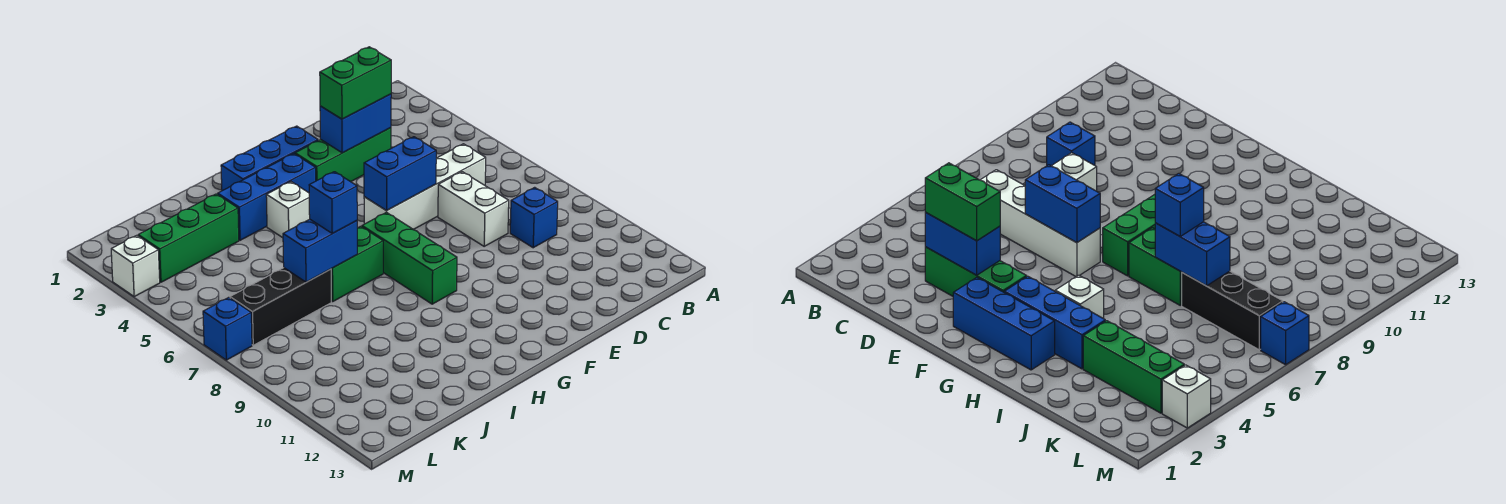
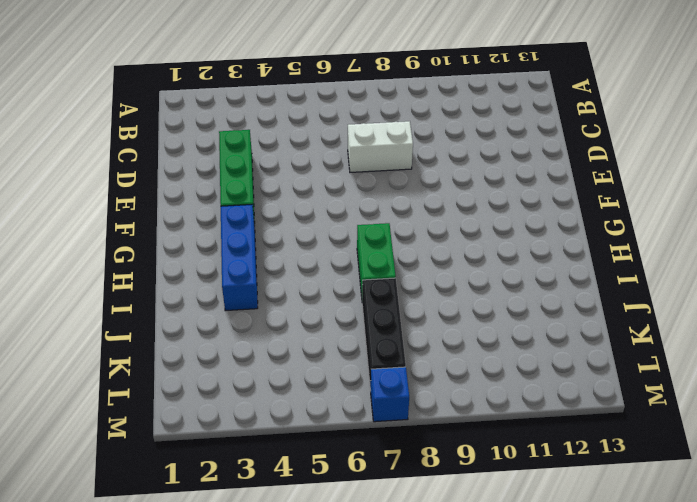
none -> white 1x4 brick [364,144,486,230]
none -> blue 1x1 brick [510,187,558,248]
none -> blue 1x3 brick [221,126,318,191]

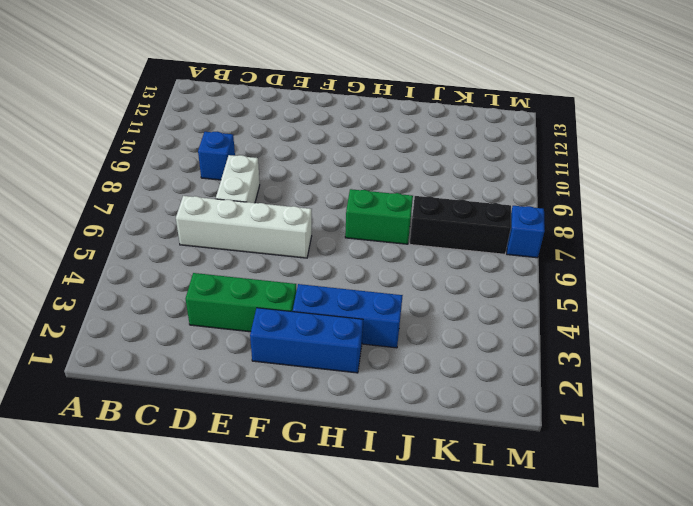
none -> green 1x3 brick [362,212,457,304]
none -> white 1x1 brick [266,182,310,238]
none -> green 1x3 brick [138,194,239,282]

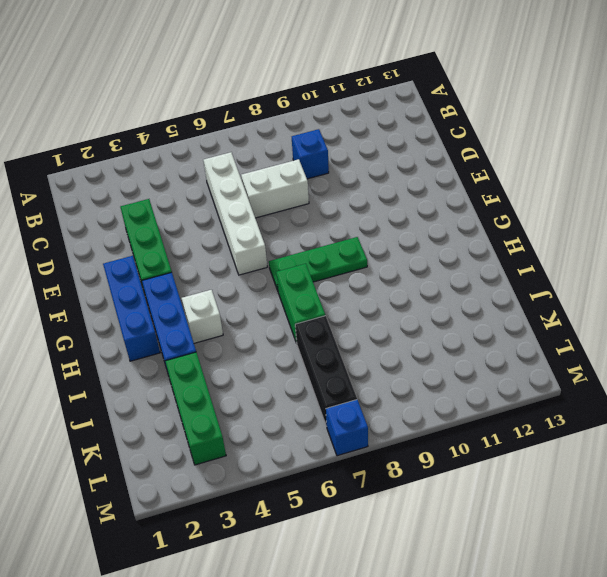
green 1x3 plate [269,237,367,290] -> green 1x3 brick [362,212,457,304]
none -> white 1x1 brick [111,235,160,297]
none -> blue 1x2 brick [320,94,391,153]
none -> blue 1x2 brick [364,137,436,211]

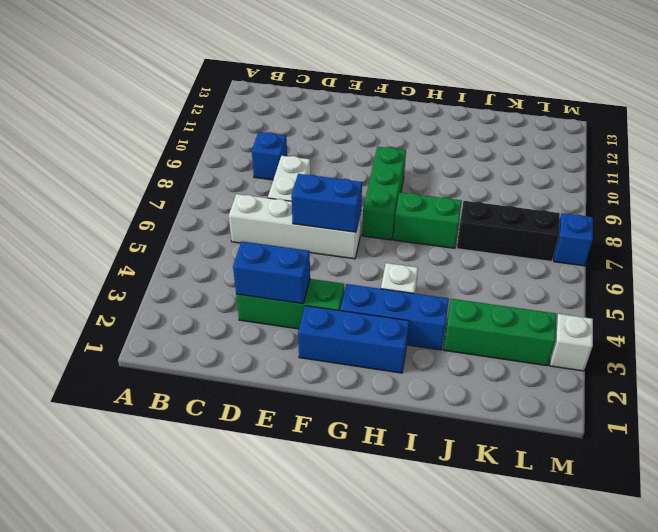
none -> blue 1x2 brick [283,219,357,282]
none -> green 1x2 brick [320,47,391,119]
none -> blue 1x1 brick [309,172,357,233]

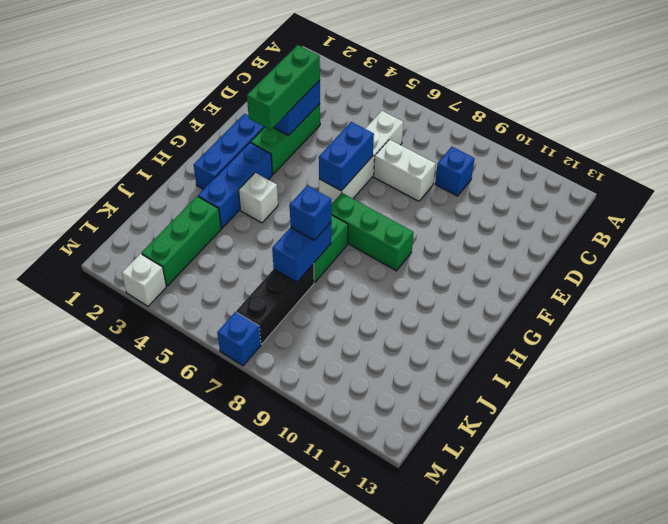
green 1x3 brick [247,45,320,130] -> green 1x2 brick [320,47,391,119]

